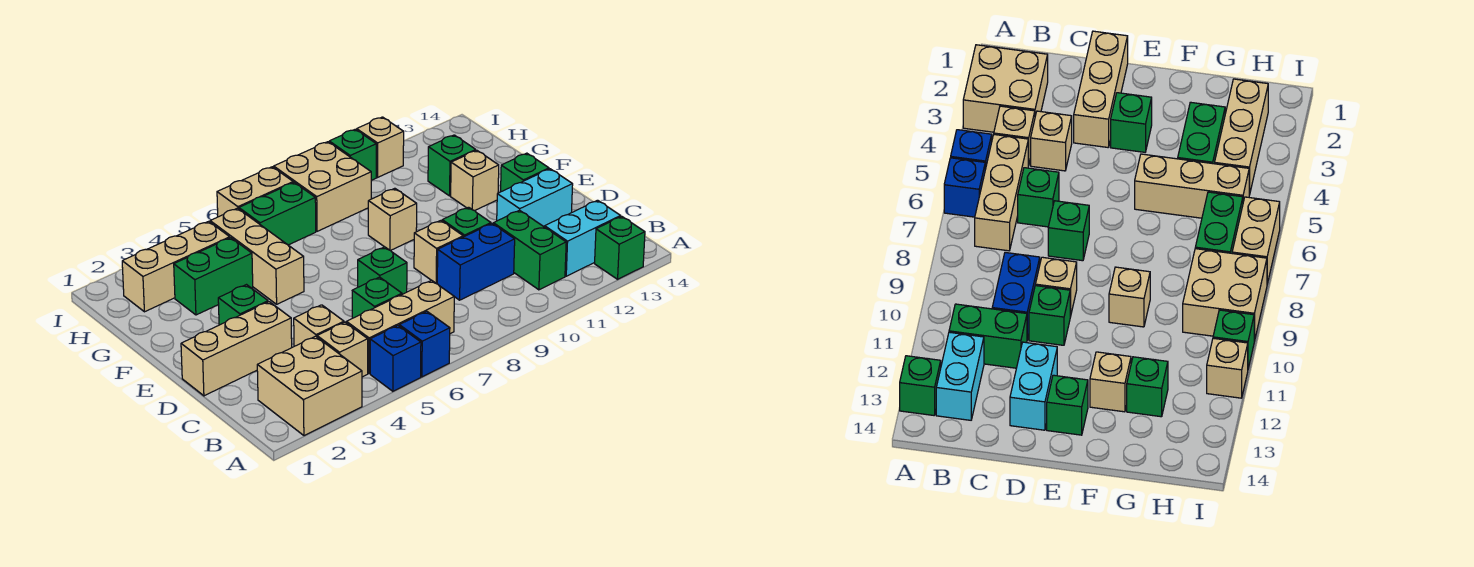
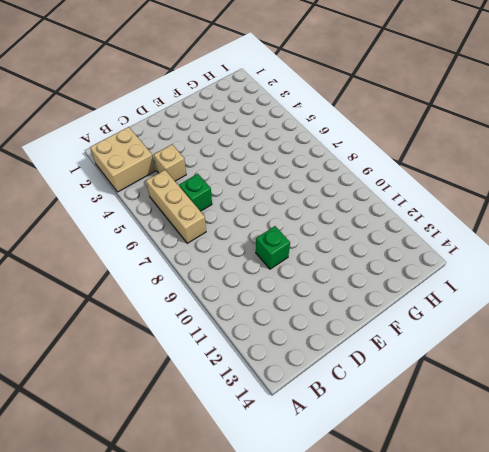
none -> blue 1x1 brick [370,326,421,391]
none -> blue 1x1 brick [399,311,450,377]
none -> green 1x1 brick [595,216,645,279]

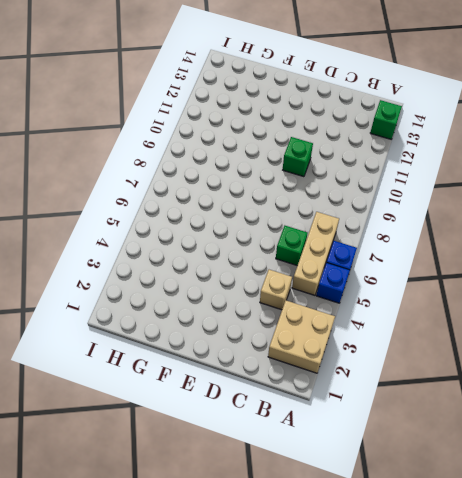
none -> tan 1x1 brick [317,322,368,377]
none -> green 1x2 brick [493,210,566,290]
none -> cyan 1x2 brick [545,200,621,276]

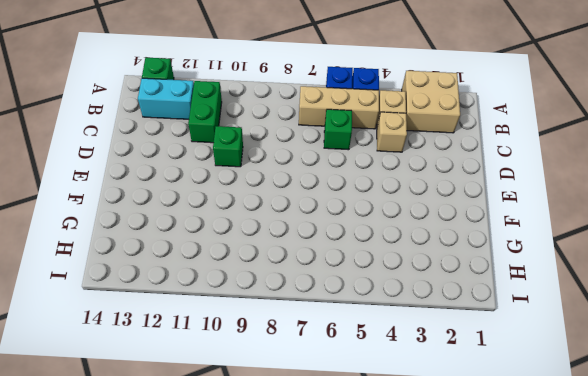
none -> blue 1x2 brick [437,224,515,300]
none -> tan 1x3 brick [181,302,292,396]
none -> green 1x1 brick [358,247,407,294]

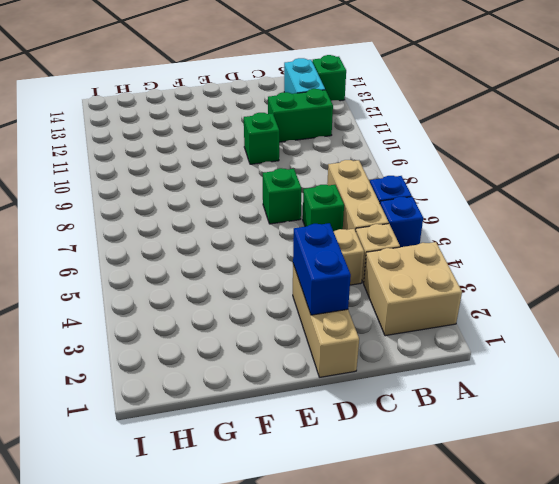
blue 1x2 brick [293,223,351,315] -> blue 1x2 brick moved to [437,224,515,300]
none -> tan 1x1 brick [414,221,463,284]
none -> cyan 1x2 brick [497,169,573,227]
none -> green 1x1 brick [218,285,268,325]

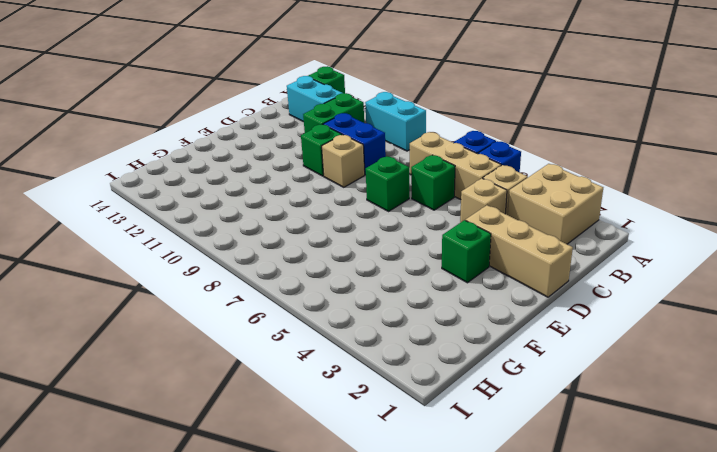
cyan 1x2 brick [365,92,426,151] -> cyan 1x2 brick moved to [497,169,573,227]
none -> green 1x1 brick [501,153,549,192]
none -> tan 1x3 brick [210,208,304,304]
none -> tan 1x1 brick [368,188,417,251]

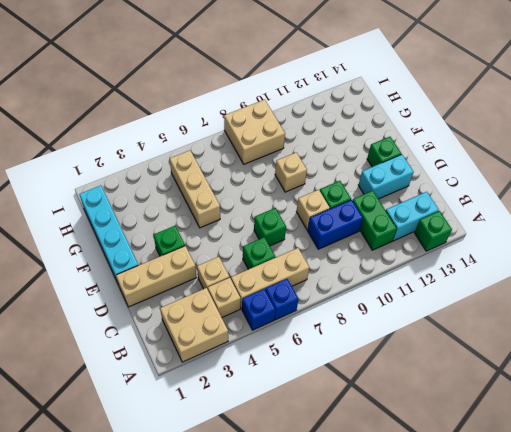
cyan 1x4 brick [79,186,138,283] -> none
none -> tan 1x1 brick [451,150,499,211]
none -> green 1x2 brick [174,238,253,315]
none -> green 1x1 brick [428,135,476,196]

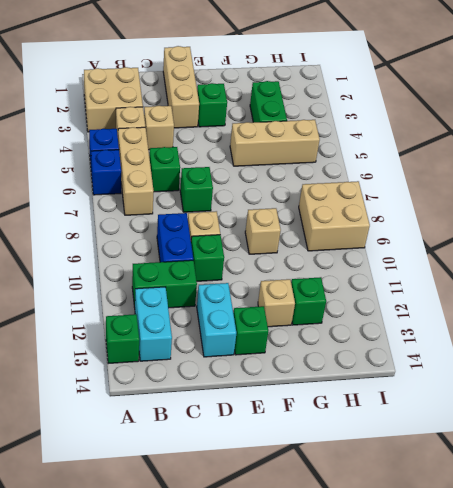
none -> tan 1x3 brick [122,221,230,312]
none -> green 1x2 brick [239,182,316,245]
none -> tan 1x2 brick [217,167,293,217]

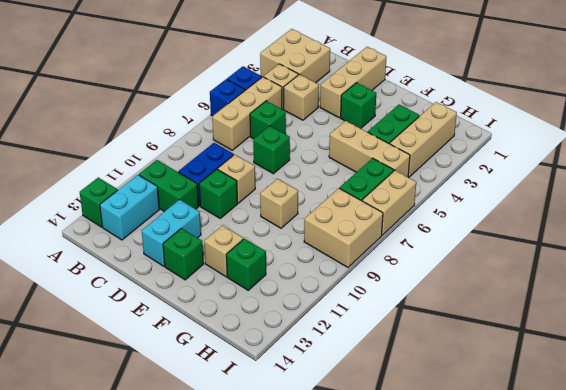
none -> green 1x1 brick [329,129,376,180]
none -> tan 1x1 brick [357,117,404,177]

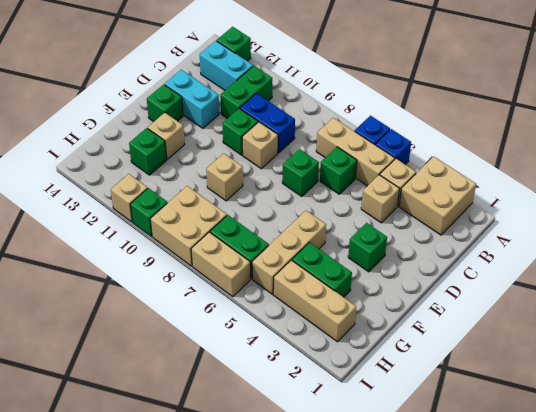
none -> tan 1x3 brick [181,302,292,396]

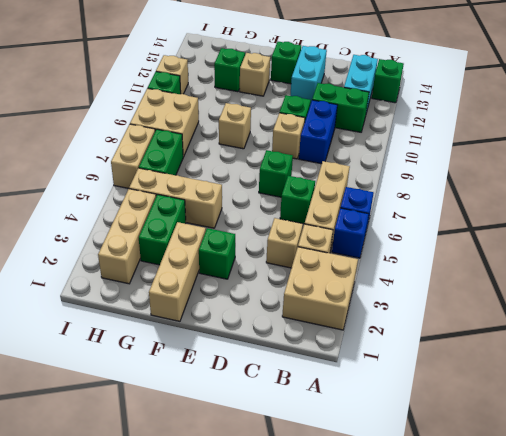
tan 1x3 brick [149,222,206,321] -> tan 1x3 brick moved to [181,302,292,396]

